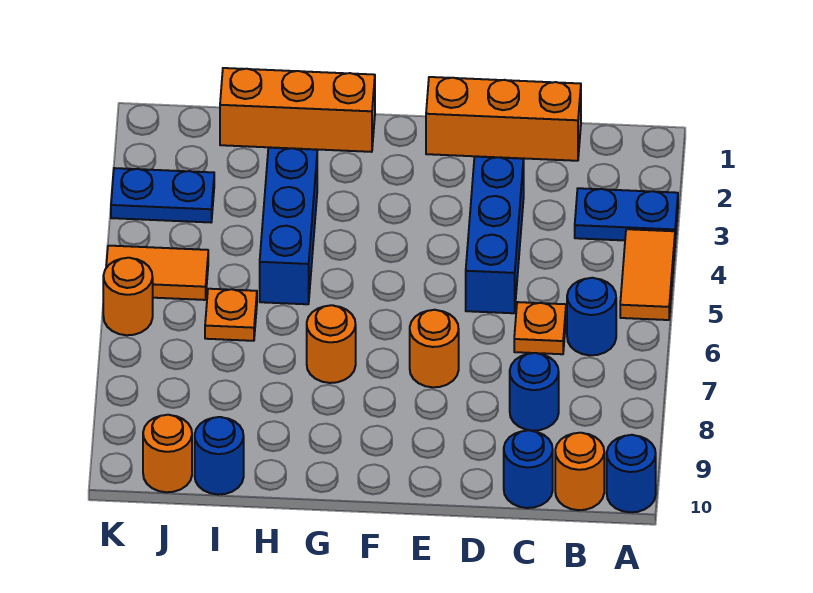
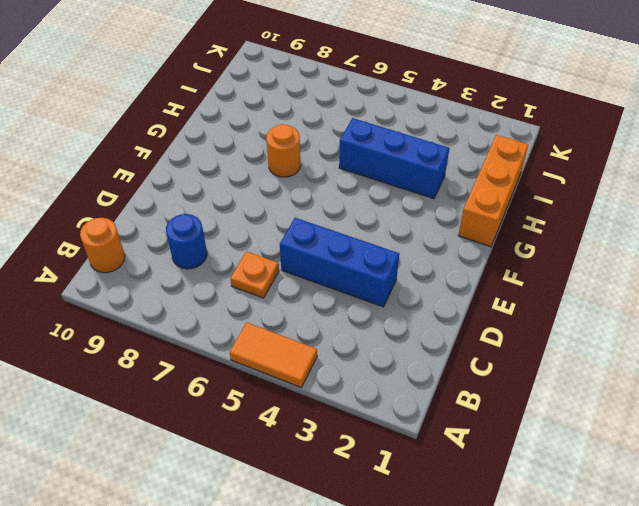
none -> blue 1x2 plate [575,188,678,240]
none -> blue 1x1 round brick [607,435,656,512]
none -> blue 1x1 round brick [567,278,616,355]

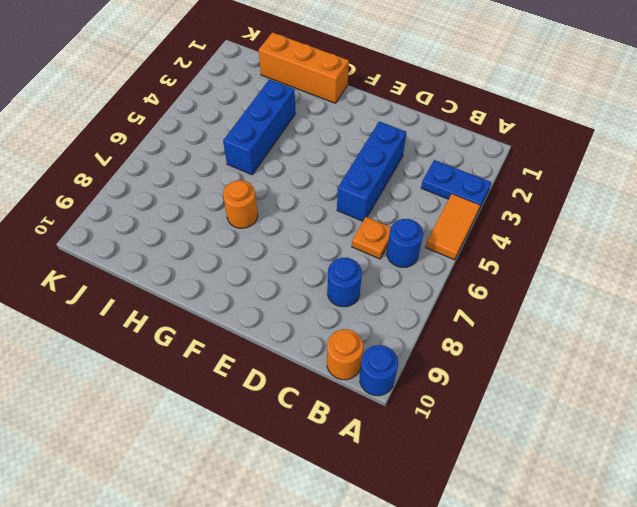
none -> orange 1x3 brick [426,77,581,161]
none -> blue 1x1 round brick [504,430,553,508]
none -> orange 1x1 round brick [410,310,459,387]

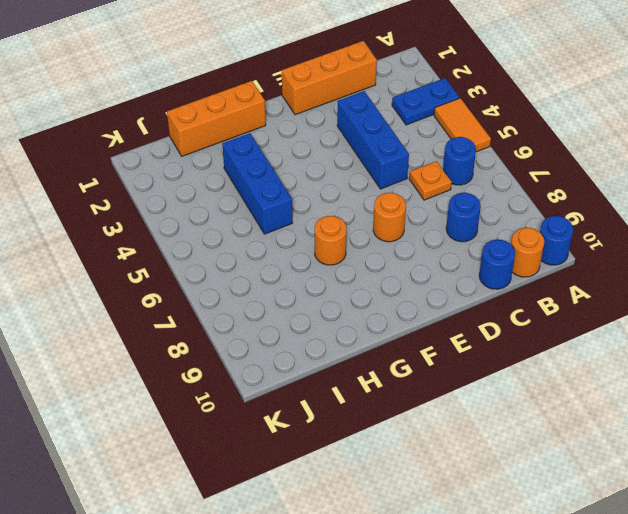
none -> orange 1x1 plate [205,289,257,341]
none -> blue 1x1 round brick [195,417,244,495]
none -> blue 1x2 plate [111,168,214,222]

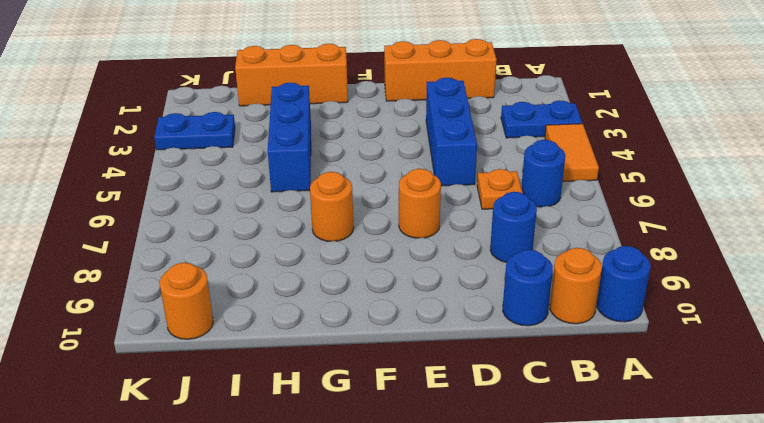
none -> orange 1x1 plate [205,289,257,341]
none -> blue 1x1 round brick [195,417,244,495]
none -> orange 1x2 tile [106,246,208,300]

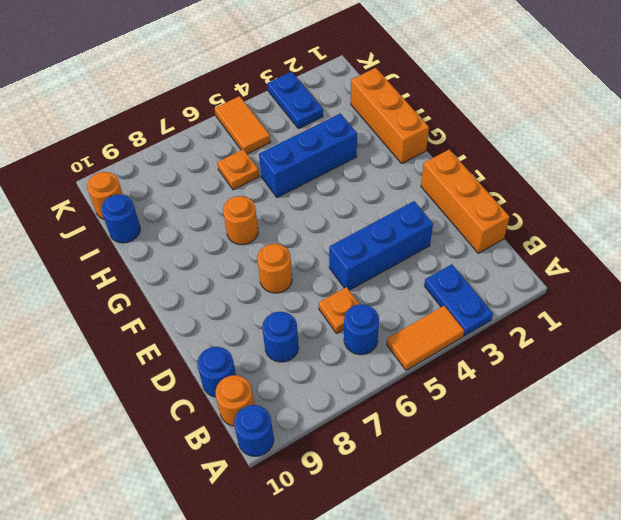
none -> orange 1x1 round brick [103,258,153,335]

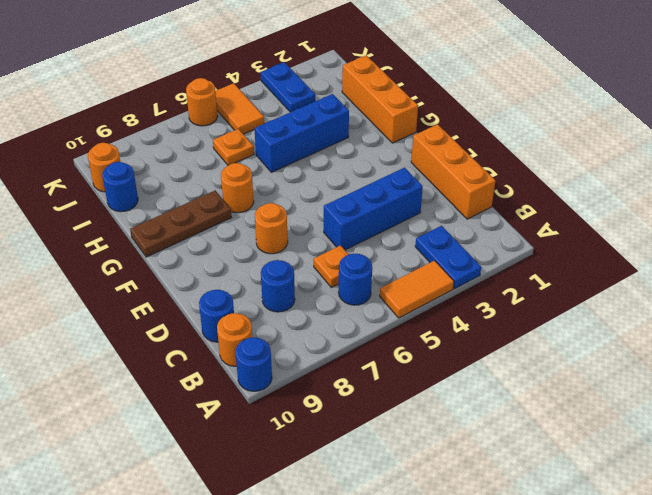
brown 1x3 plate [130,190,232,257] -> none

